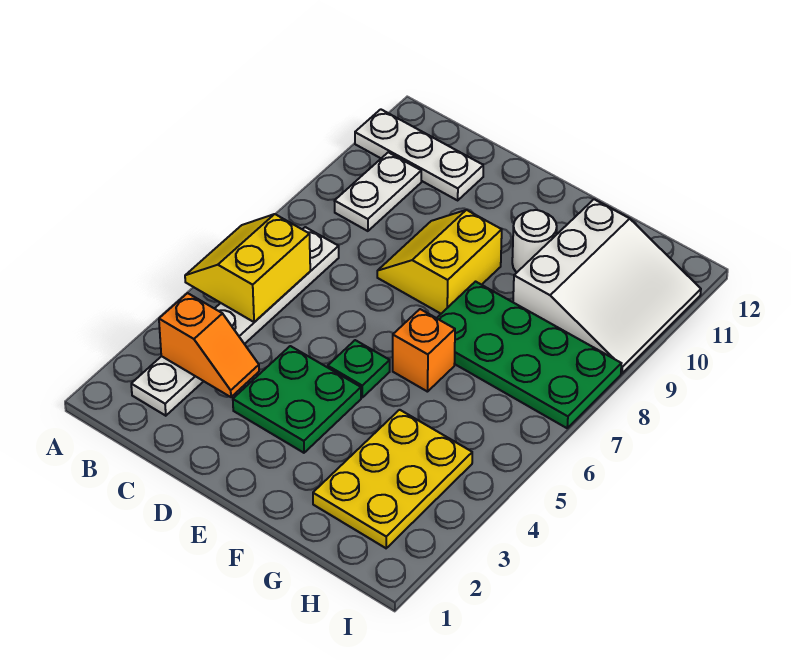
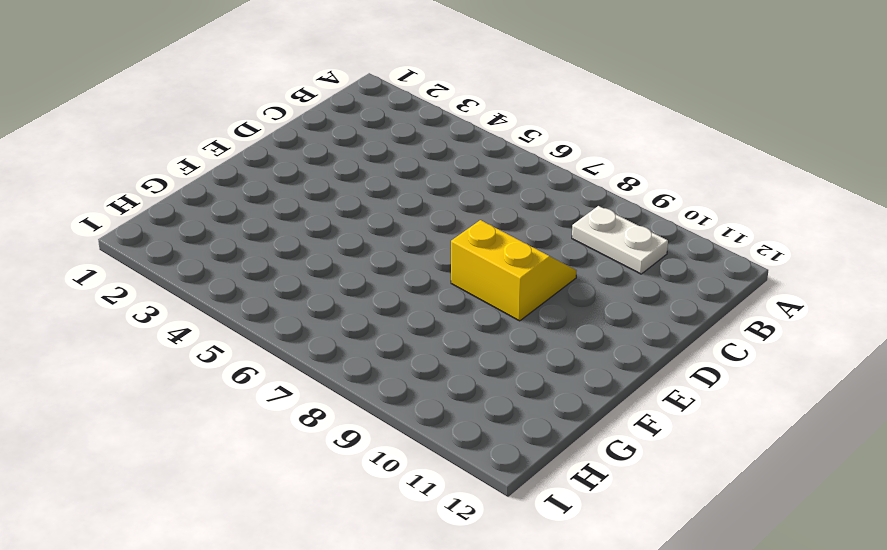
none -> white 1x3 plate [355,109,483,200]
none -> white 1x6 plate [131,227,339,416]
none -> green 2x2 plate [233,346,361,453]

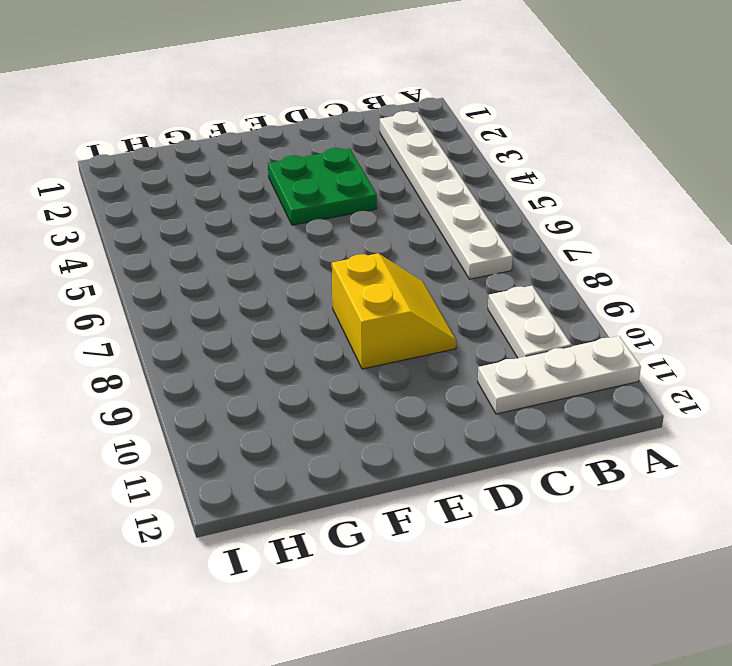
none -> green 1x1 plate [328,340,390,397]
none -> orange 1x1 brick [393,309,455,392]
none -> green 2x4 plate [437,282,621,428]

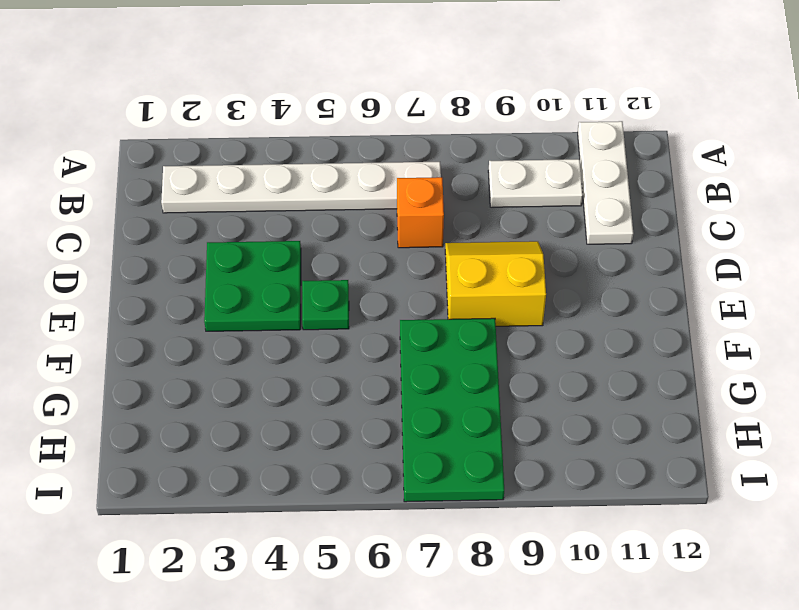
orange 1x1 brick [397,177,444,248] -> orange 1x1 brick moved to [393,309,455,392]
none -> white 1x1 round brick [512,210,557,273]
none -> yellow 2x3 plate [313,410,472,548]
none -> white 3x3 slope [513,199,701,374]

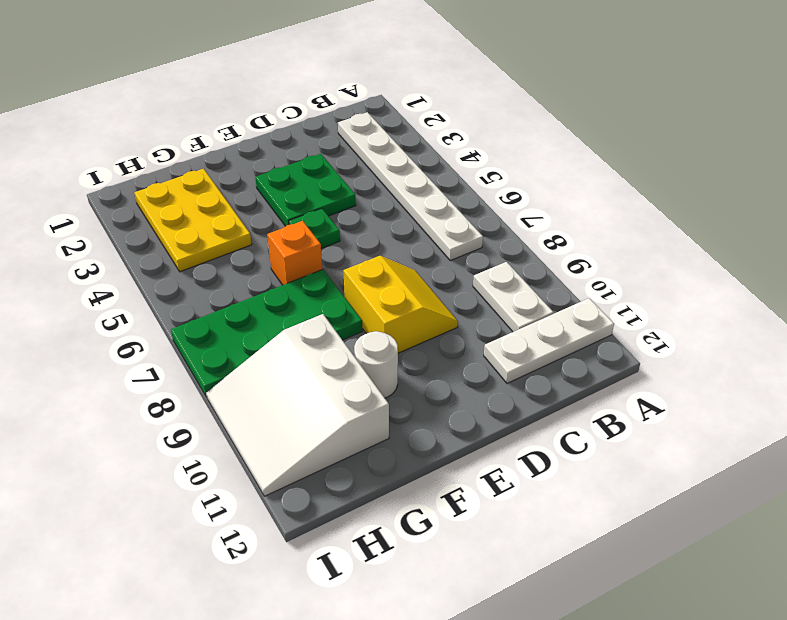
none -> yellow 2x2 slope [185,214,310,322]
none -> orange 1x2 slope [159,293,259,397]

